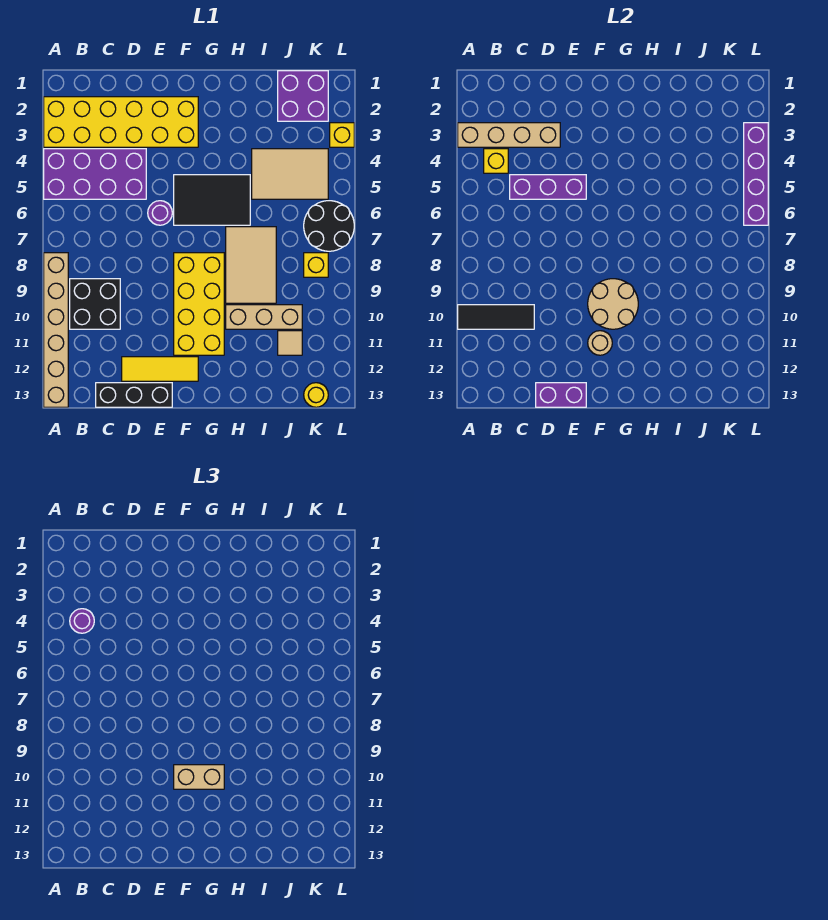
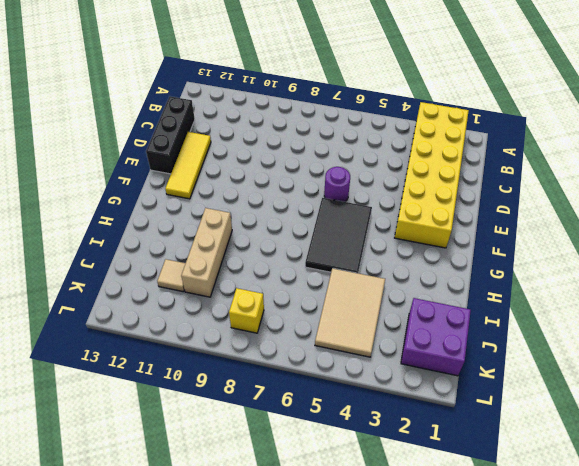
none -> purple 2x4 brick [44,149,146,199]
none -> tan 1x6 brick [44,253,68,407]
none -> black 2x2 brick [70,279,120,329]

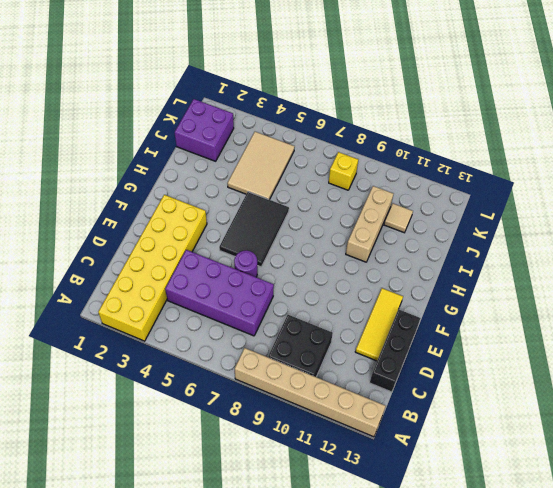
purple 2x4 brick [165,250,274,336] -> purple 2x4 brick turned to [44,149,146,199]
none -> yellow 2x4 brick [174,253,224,355]
none -> tan 2x3 tile [226,227,276,303]
none -> black 2x2 round brick [304,201,354,251]

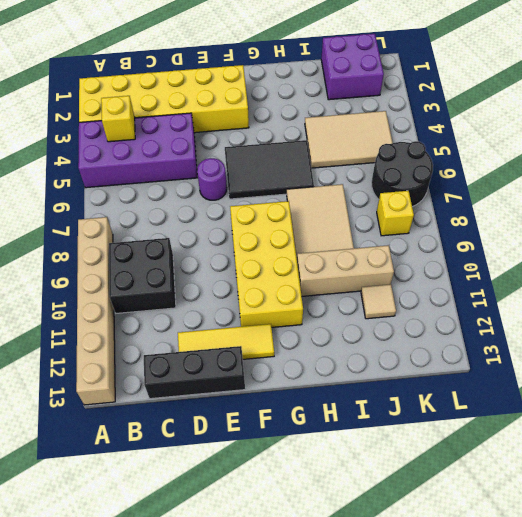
none -> yellow 1x1 round brick [304,383,328,407]
none -> yellow 1x1 brick [330,123,354,147]
none -> tan 1x4 brick [458,123,560,147]

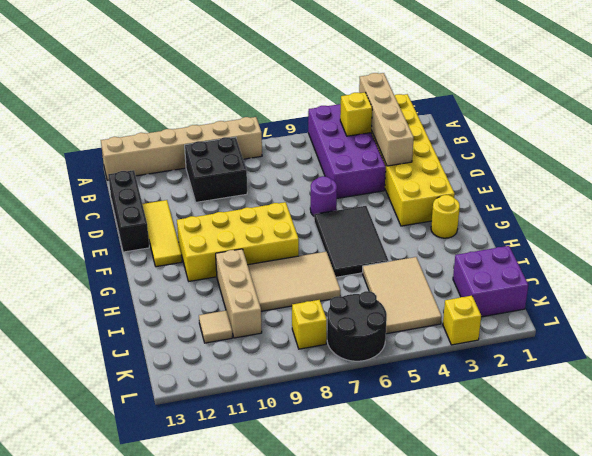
yellow 1x1 round brick [431,195,460,238] -> yellow 1x1 round brick moved to [304,383,328,407]
none -> black 1x3 tile [458,305,534,329]
none -> purple 1x3 brick [510,175,586,199]
none -> purple 1x2 brick [536,383,586,407]

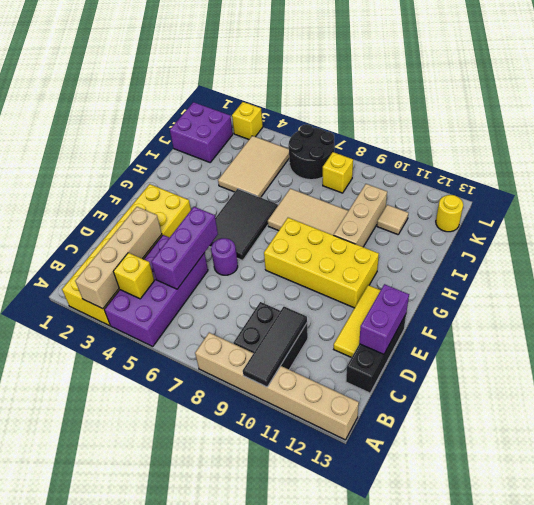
none -> tan 2x2 round brick [588,279,638,329]
none -> tan 1x1 round brick [588,331,612,355]
none -> purple 1x4 brick [744,123,768,225]

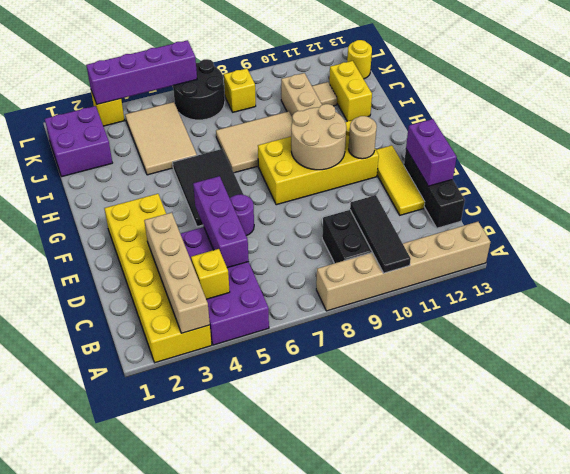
yellow 1x2 brick [329,61,372,121] -> none
none -> purple 1x1 round brick [70,609,94,633]
none -> tan 1x2 brick [174,765,224,789]

